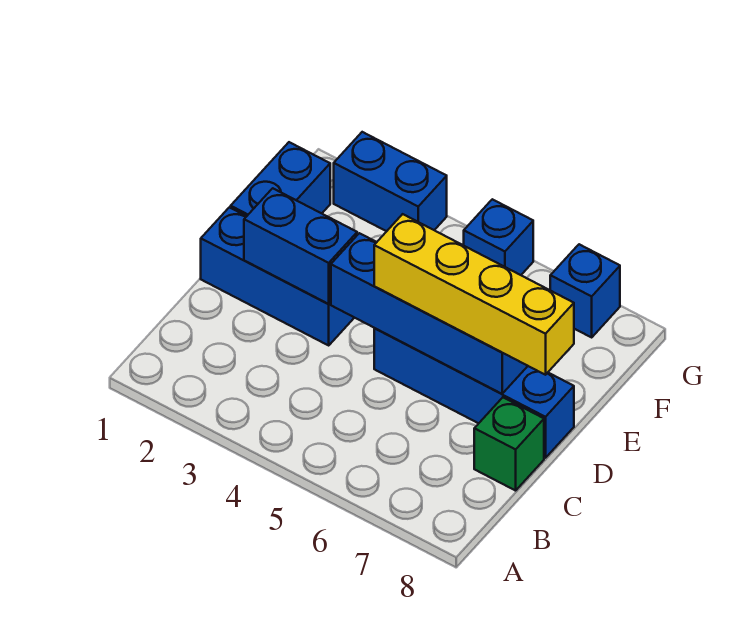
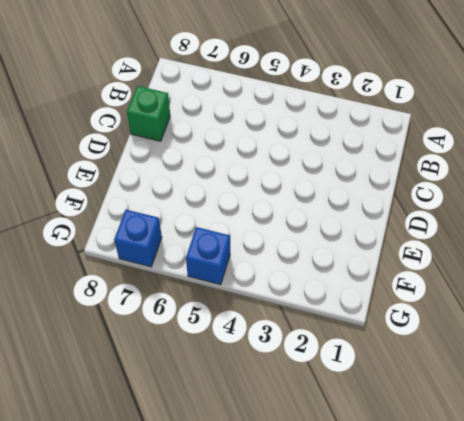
none -> blue 1x3 brick [201,207,354,345]
none -> blue 1x4 brick [374,328,574,458]

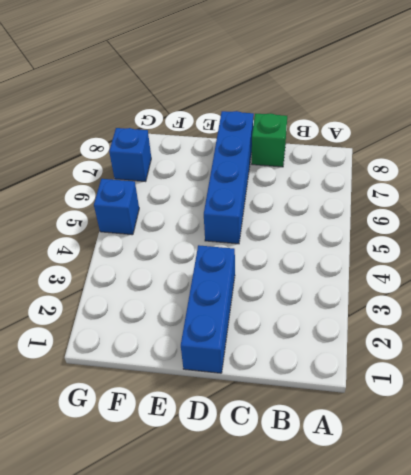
none -> blue 1x2 brick [231,142,330,216]
none -> blue 1x2 brick [334,132,447,231]

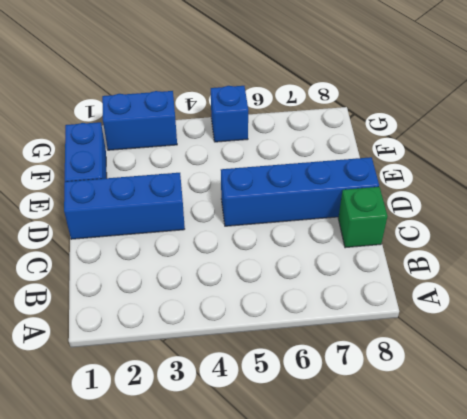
none -> blue 1x1 brick [550,244,620,337]
none -> blue 1x2 brick [244,188,357,304]

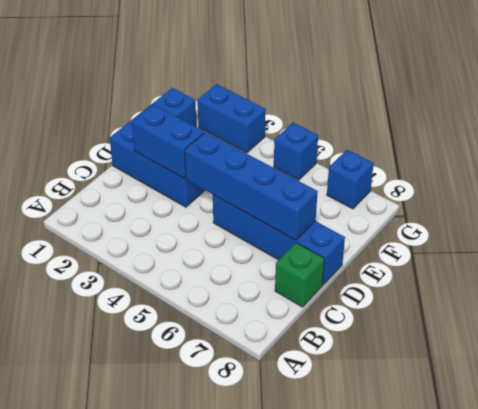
none -> yellow 1x4 brick [374,214,574,375]

